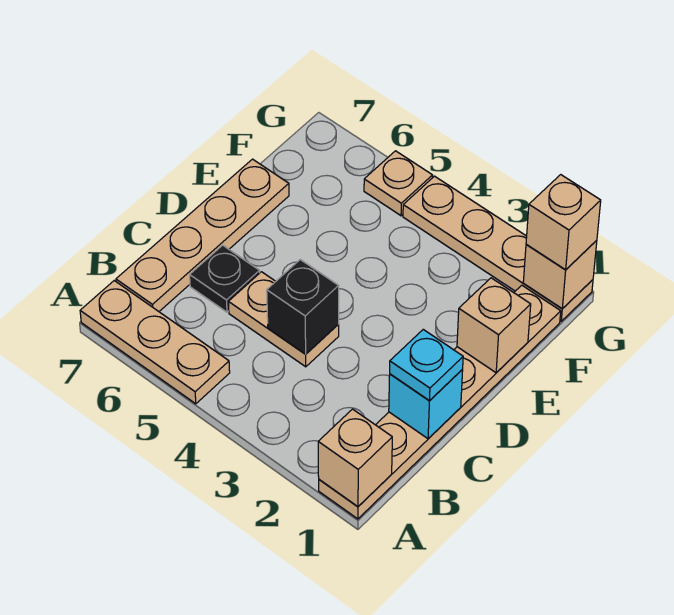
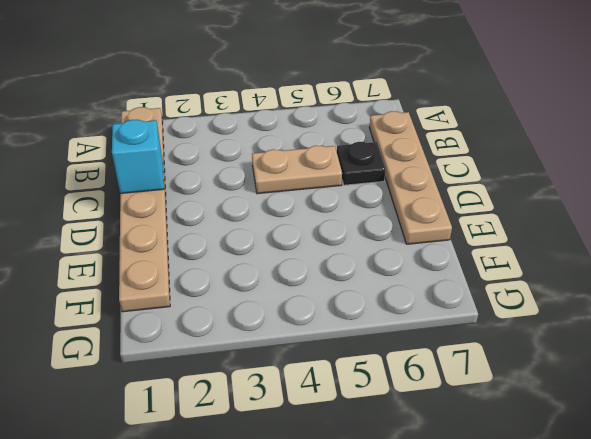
none -> tan 1x3 plate [80,281,230,404]
none -> tan 1x4 plate [403,176,593,321]
none -> tan 1x1 plate [364,151,433,216]

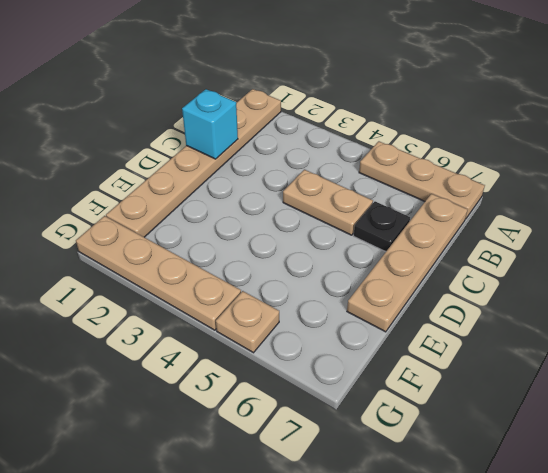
none -> tan 1x1 brick [318,409,392,506]
none -> black 1x1 brick [267,260,339,354]
none -> tan 1x1 brick [457,278,531,373]

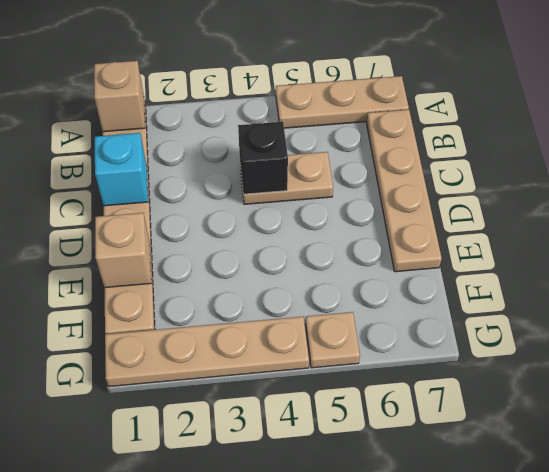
none -> black 1x1 plate [190,245,260,312]
none -> tan 1x1 brick [523,240,597,309]
none -> cyan 1x1 plate [390,329,463,401]

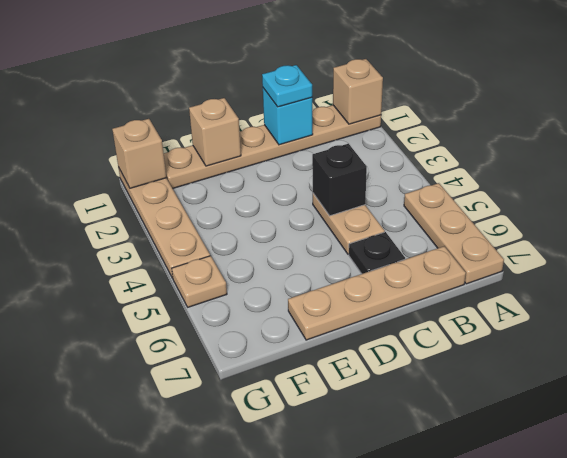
none -> tan 1x1 brick [526,175,601,270]

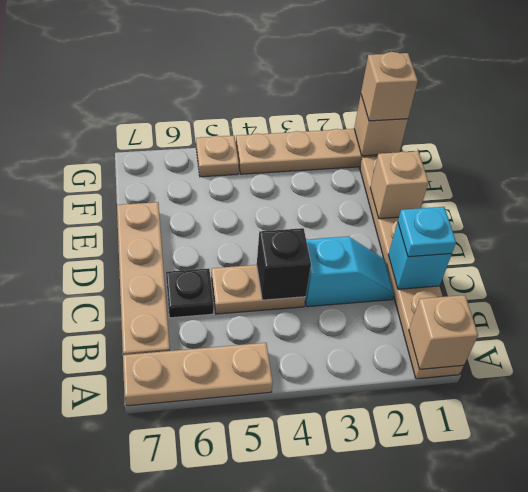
cyan 1x2 slope [305,236,394,307] -> none

